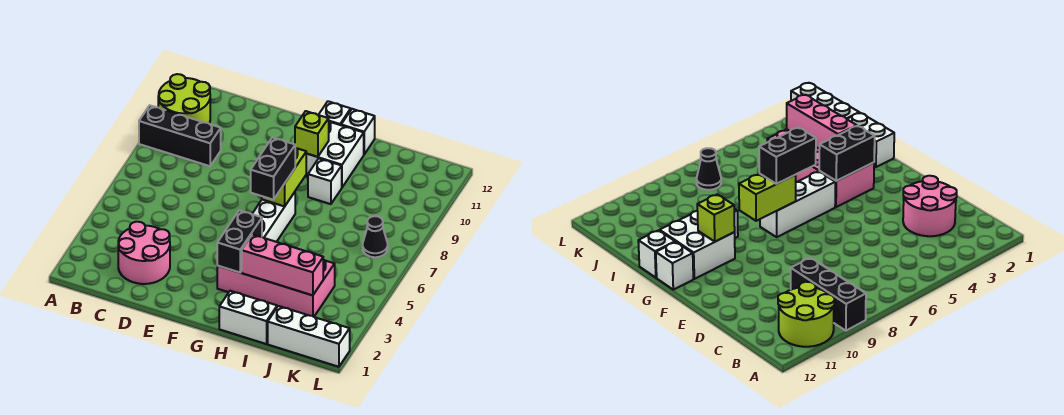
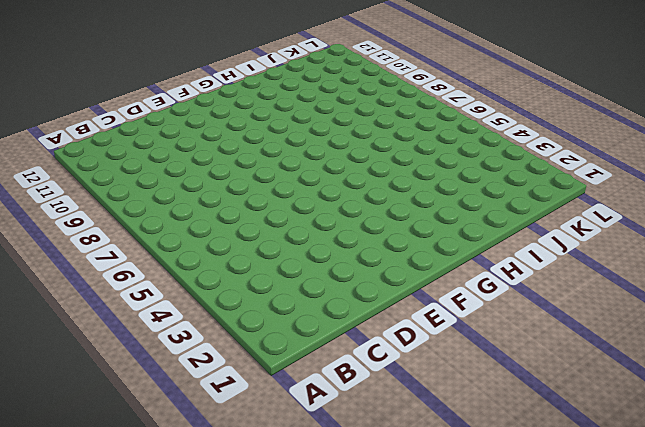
none -> black 1x3 brick [139,105,221,166]
none -> lime 2x2 round brick [158,74,210,123]
none -> pink 2x2 round brick [118,222,170,284]

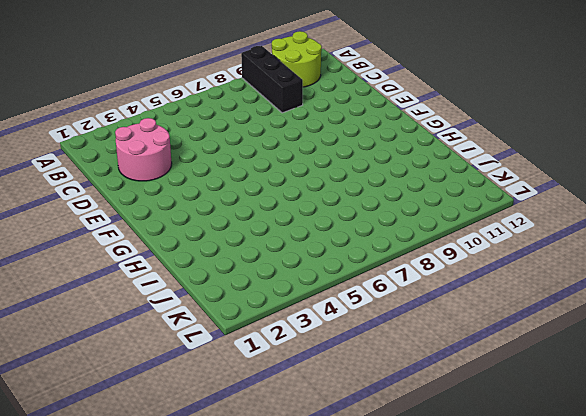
none -> pink 2x4 brick [217,260,335,317]
none -> white 1x3 brick [252,192,295,242]
none -> white 2x2 brick [306,122,364,187]

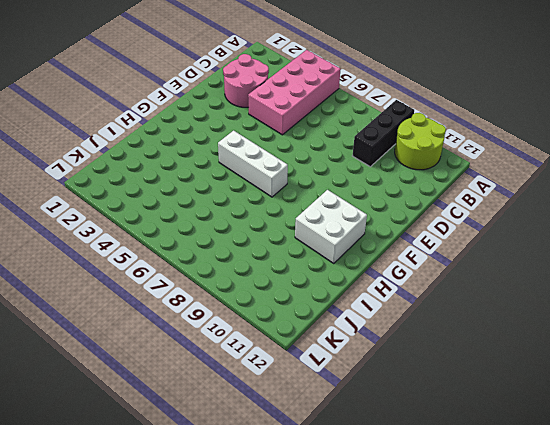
pink 2x4 brick [248,50,341,135] -> pink 2x4 brick moved to [217,260,335,317]
none -> white 1x1 brick [319,101,351,125]
none -> white 1x2 brick [219,291,277,344]
none -> white 1x1 brick [308,159,342,204]

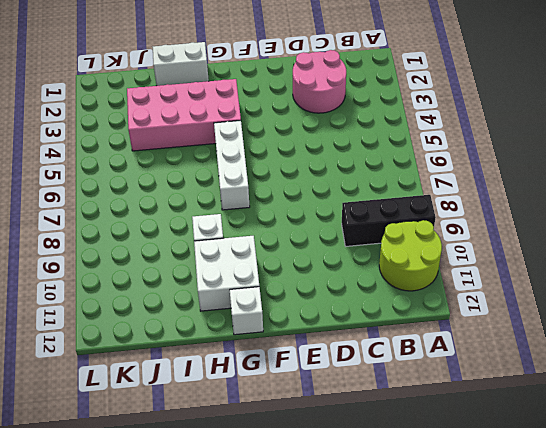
none -> white 1x1 brick [341,109,375,154]
none -> white 1x3 brick [268,306,350,367]
none -> black 1x1 cone [363,216,388,257]

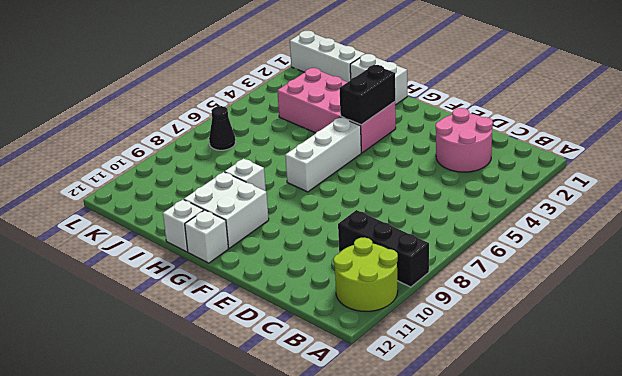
none -> lime 1x2 brick [262,148,307,206]
none -> lime 1x1 brick [295,111,329,157]
none -> pink 1x3 brick [242,234,323,295]

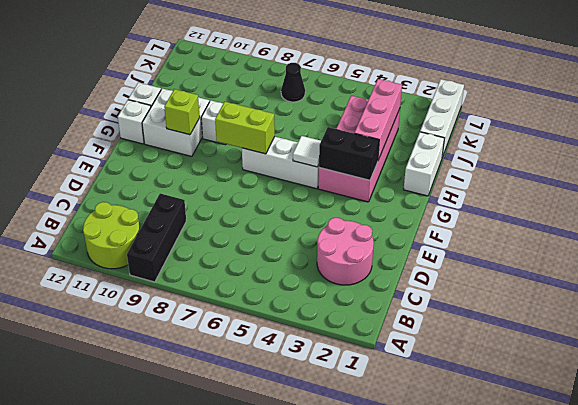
white 1x1 tile [293,136,321,167] -> none
none -> black 1x2 brick [251,137,295,200]

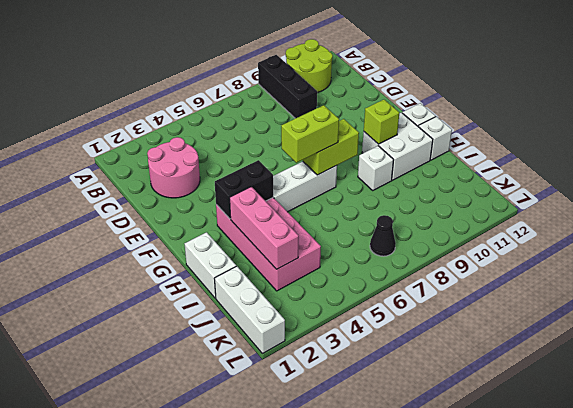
lime 1x2 brick [281,105,339,163] -> black 1x2 brick [251,137,295,200]

